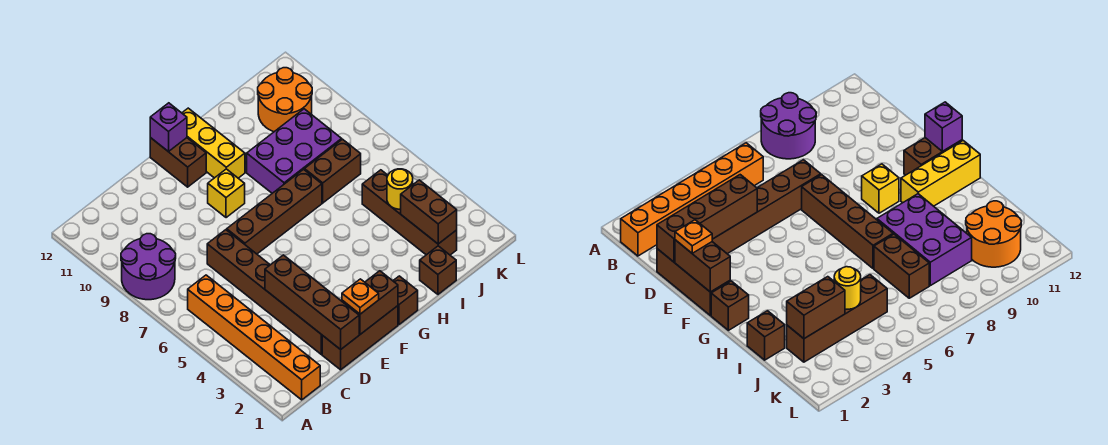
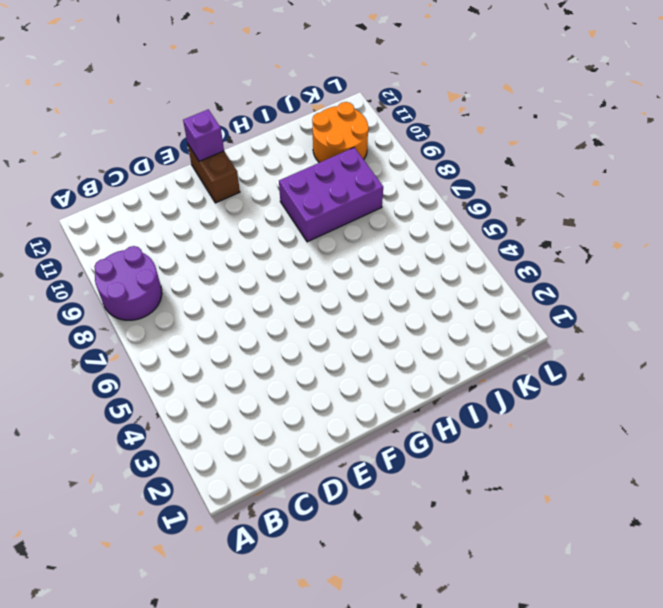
none -> orange 1x6 brick [188,275,320,400]
none -> brown 1x3 brick [322,306,398,370]
none -> brown 1x6 brick [207,230,322,354]

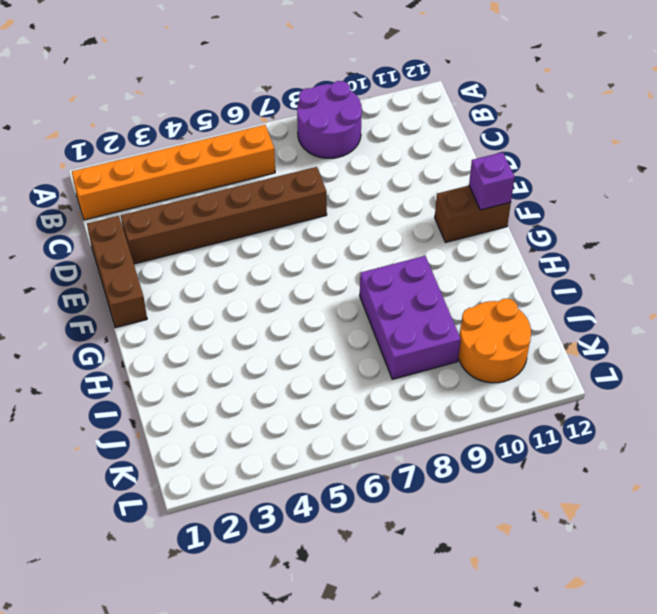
none -> brown 1x4 brick [227,169,322,254]
none -> yellow 1x1 brick [208,169,245,218]
none -> brown 1x1 brick [393,276,418,324]

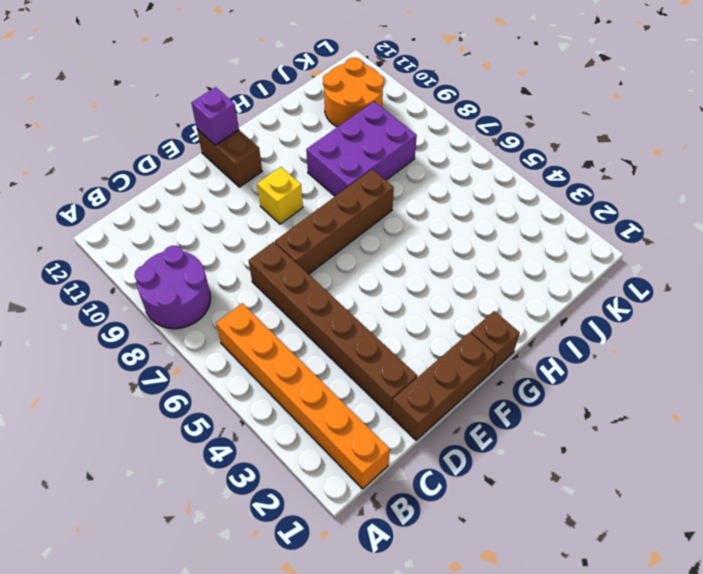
none -> yellow 1x3 brick [182,108,245,178]
none -> brown 1x1 brick [420,246,456,294]
none -> brown 1x2 brick [305,139,361,203]

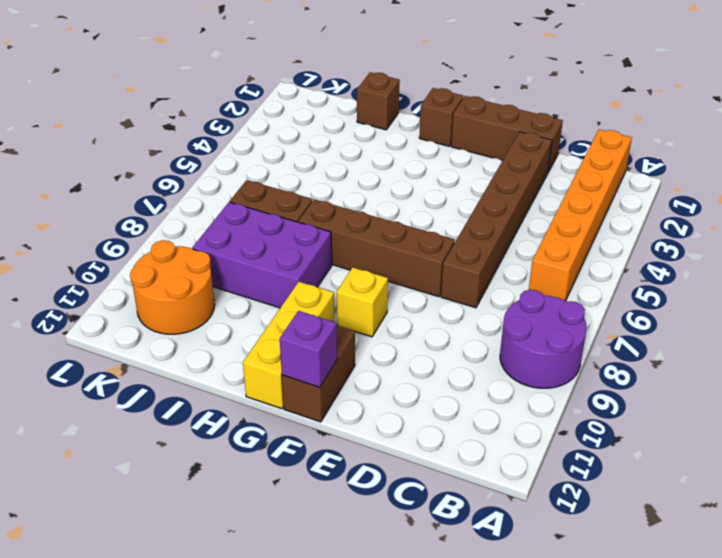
none -> brown 1x4 brick [362,170,457,255]
none -> brown 1x4 brick [265,255,359,350]
none -> brown 1x2 brick [342,271,398,334]

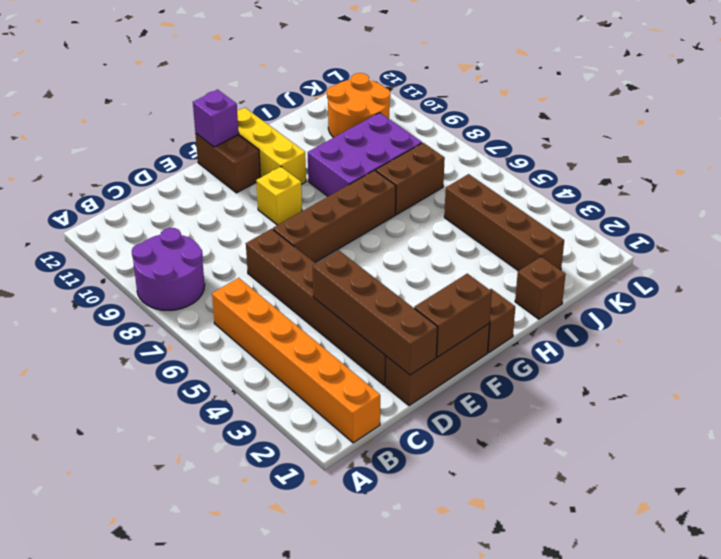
none -> brown 1x2 brick [401,180,457,244]
none -> yellow 1x1 round brick [387,169,413,209]
none -> orange 1x1 plate [342,279,379,314]

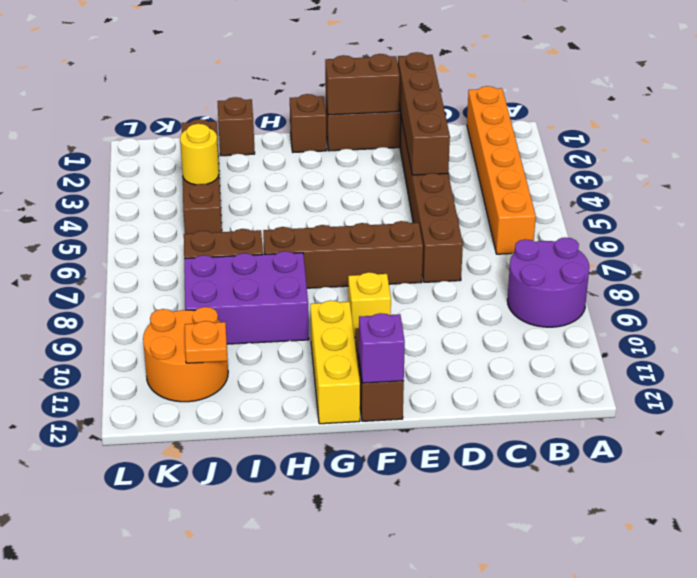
orange 1x1 plate [185,321,227,363] -> orange 1x1 plate moved to [342,279,379,314]
none -> brown 1x2 brick [401,180,457,244]

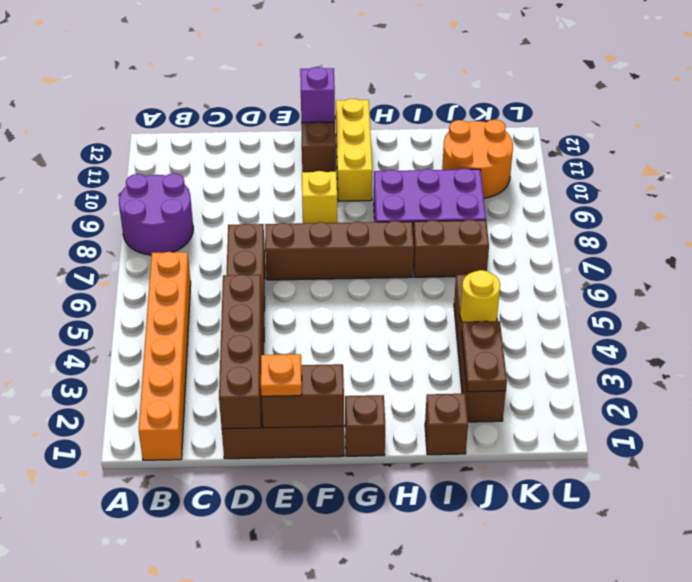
brown 1x2 plate [462,321,507,392] -> brown 1x2 brick [401,180,457,244]

